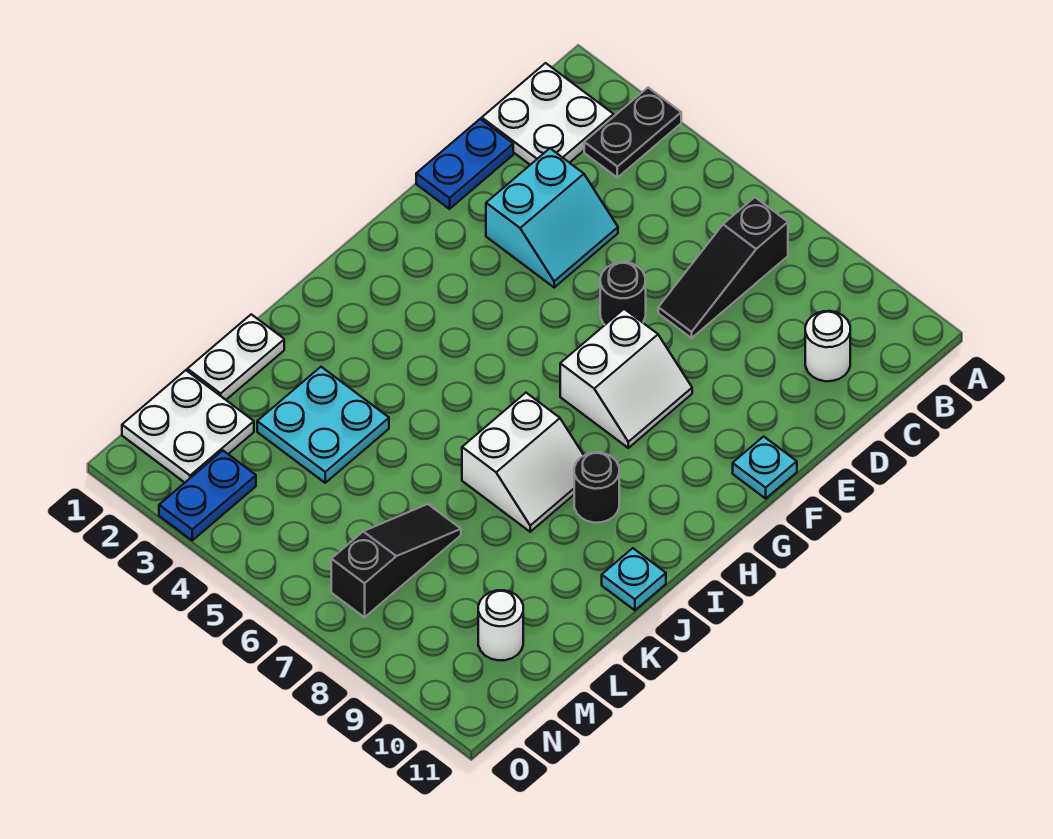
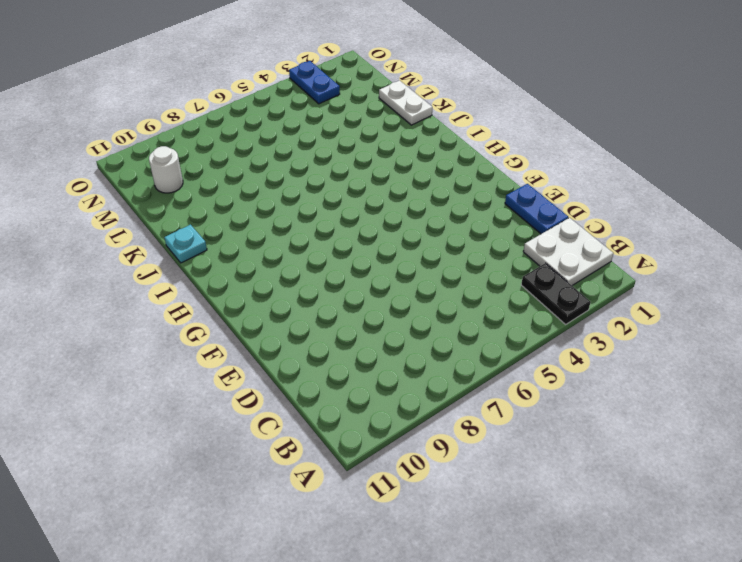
none -> black 1x3 slope [658,197,788,338]
none -> white 1x1 round brick [805,311,850,381]
none -> cyan 2x2 slope [486,149,618,287]

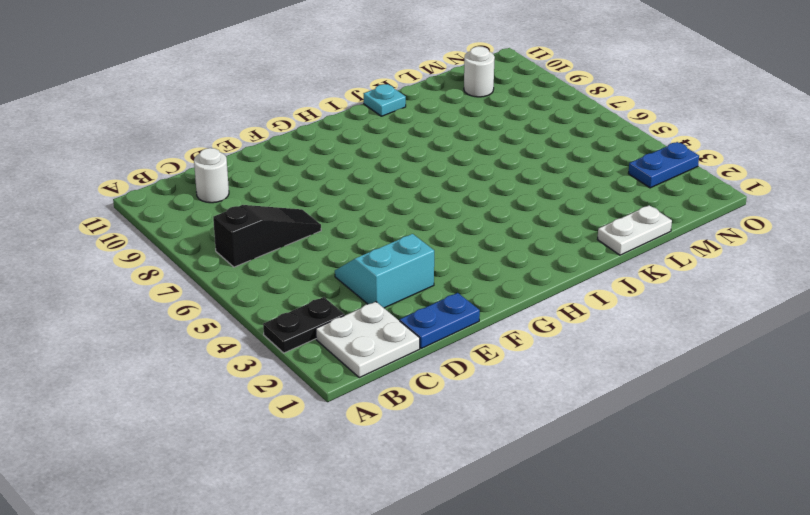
none -> black 1x1 round brick [600,262,646,325]
none -> white 2x2 slope [560,309,692,448]
none -> cyan 1x1 plate [733,436,797,498]

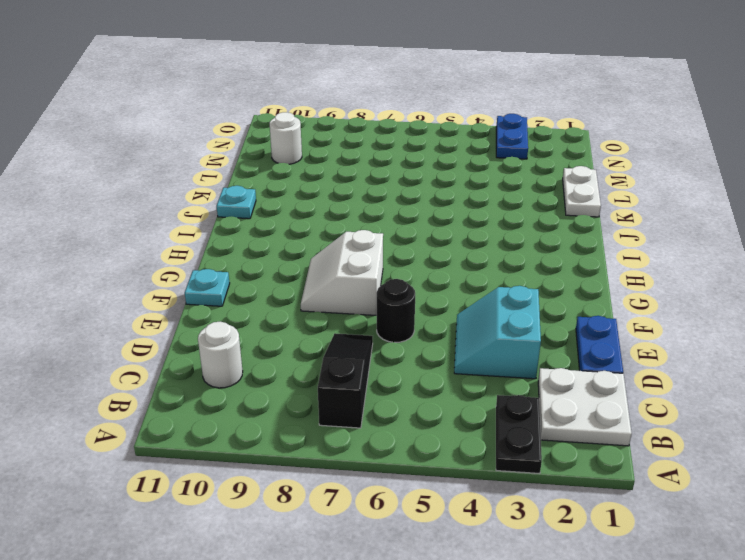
none -> white 2x2 slope [462,393,584,532]
none -> black 1x1 round brick [574,452,619,523]
none -> cyan 2x2 plate [257,367,389,483]

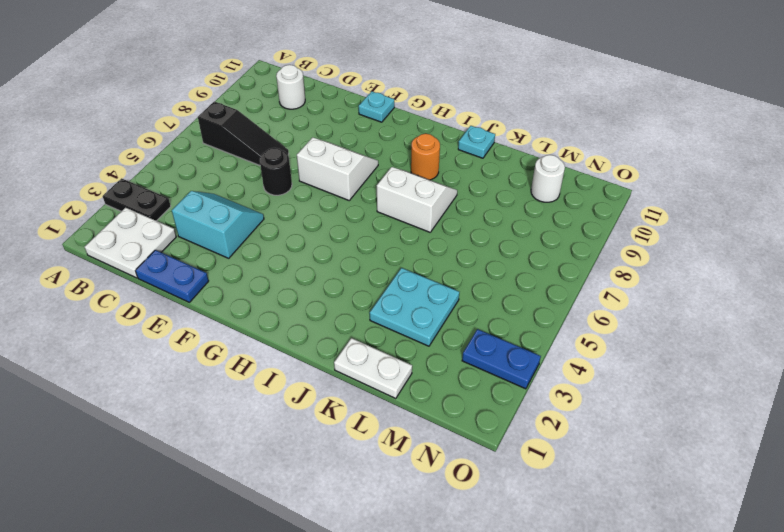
orange 1x1 round brick [411,134,440,180] -> black 1x1 round brick [574,452,619,523]
none -> black 1x3 slope [331,504,461,617]
none -> white 2x2 plate [122,370,254,483]

